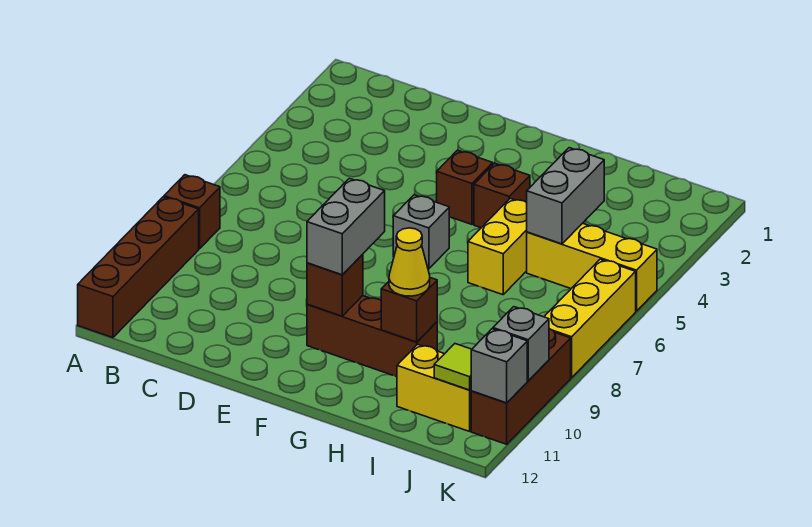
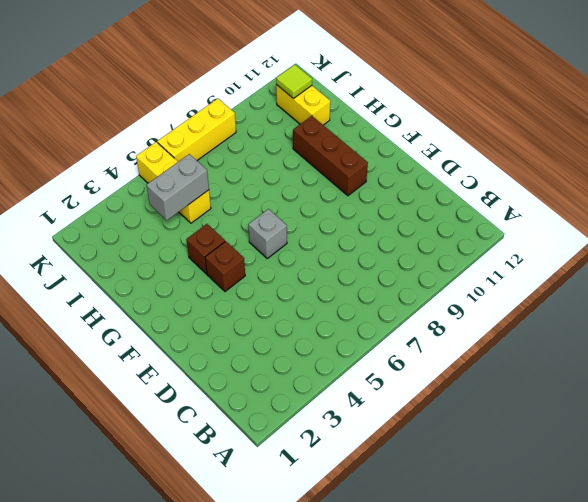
none -> brown 1x1 brick [164,175,220,249]
none -> brown 1x4 brick [78,197,199,338]
none -> yellow 1x2 brick [468,198,527,295]

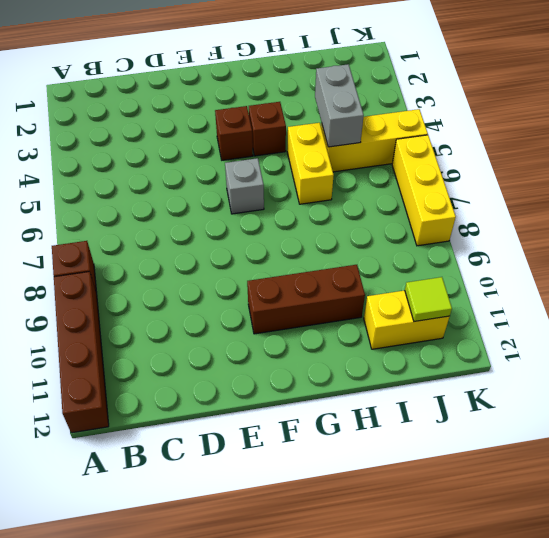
none -> brown 1x3 brick [471,329,571,444]
none -> brown 1x1 brick [307,254,363,316]
none -> brown 1x1 brick [381,278,437,342]

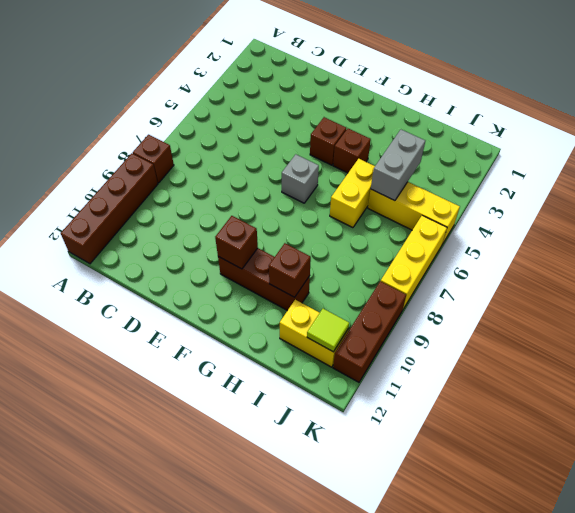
none -> grey 1x1 brick [493,307,549,381]
none -> grey 1x1 brick [471,329,527,403]
none -> grey 1x2 brick [307,178,385,275]

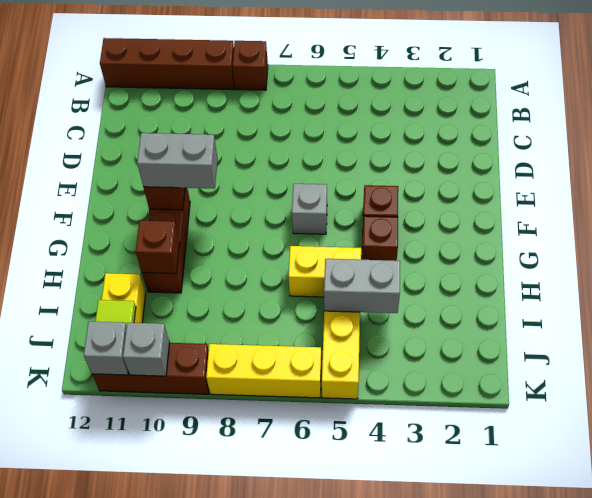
none -> yellow 1x1 cone [389,228,430,296]

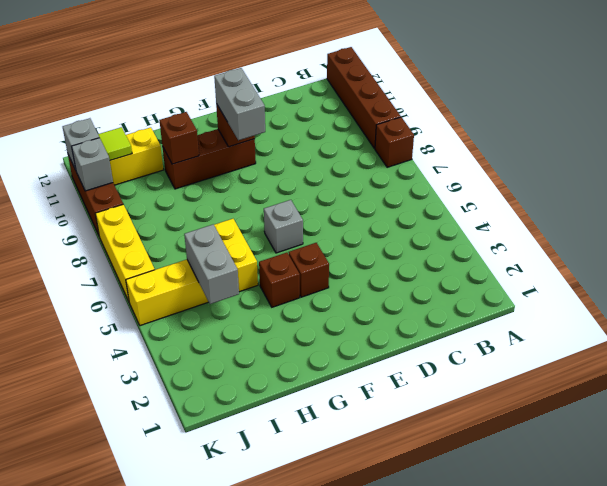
none -> yellow 1x1 cone [389,228,430,296]

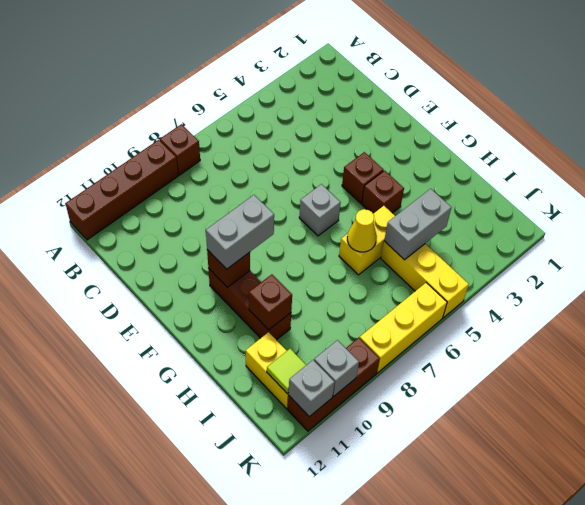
yellow 1x1 cone [347,209,377,252] -> yellow 1x1 cone moved to [389,228,430,296]

